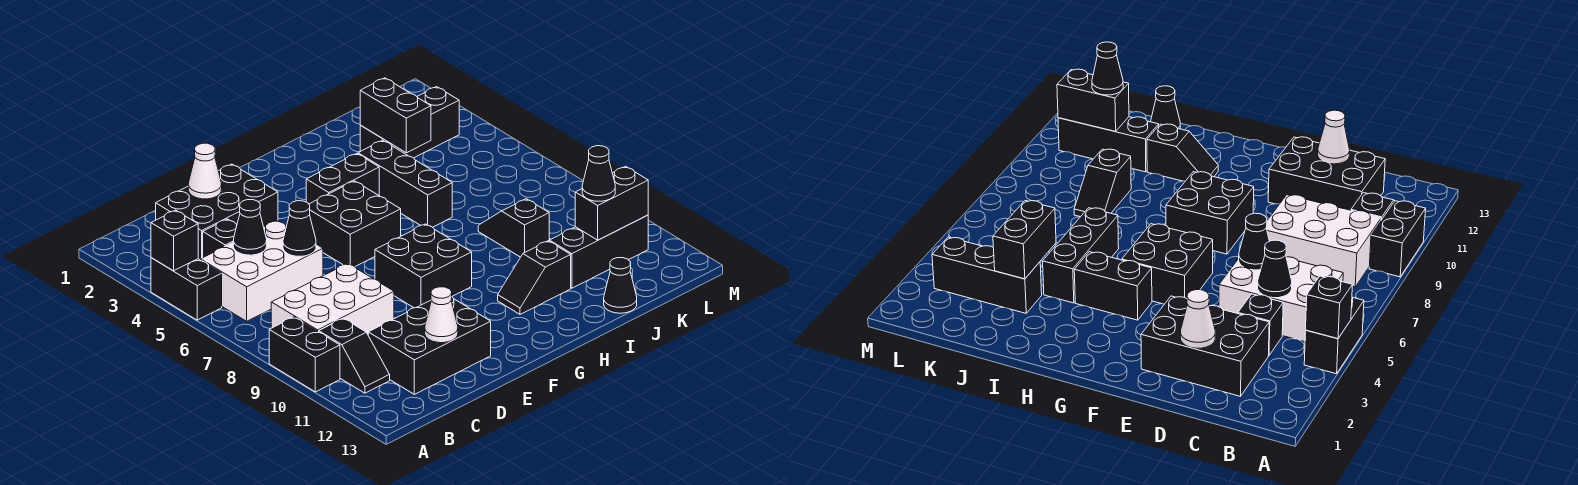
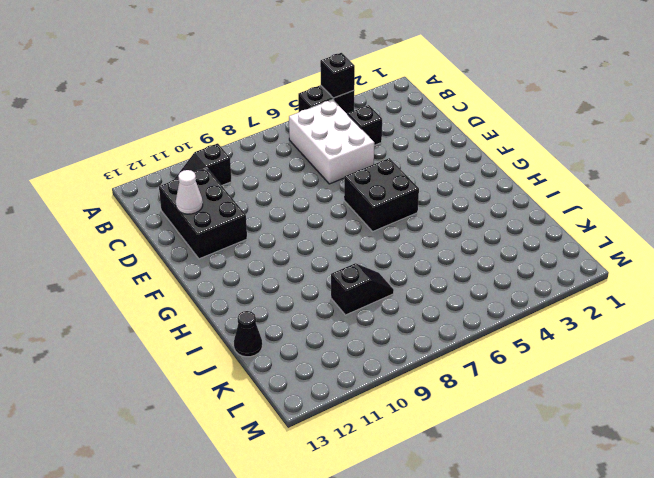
none -> black 1x2 brick [269,317,340,392]
none -> white 2x3 brick [271,263,394,334]
none -> black 2x3 brick [156,164,278,260]

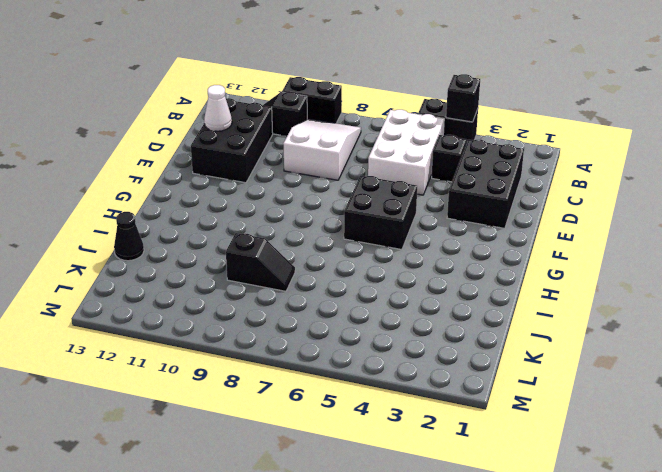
white 2x3 slope [283,119,361,180] -> white 2x3 brick [271,263,394,334]
none -> black 2x2 brick [375,224,472,308]
none -> black 1x2 brick [306,154,379,204]
none -> black 1x2 slope [498,241,571,314]

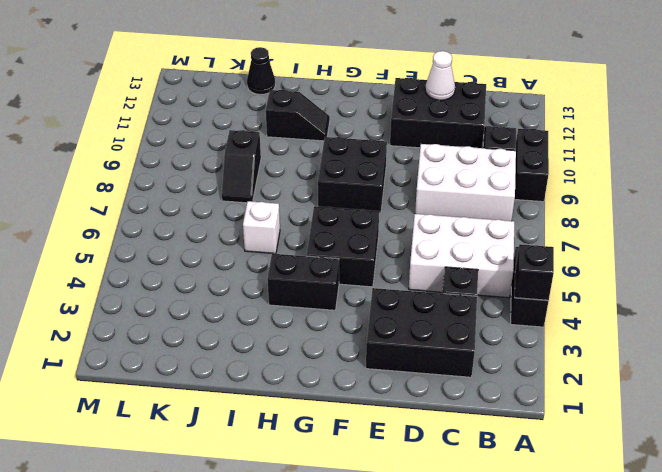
white 1x1 brick [243,201,280,254] -> black 1x3 brick [358,140,452,227]
none -> black 1x3 brick [360,87,459,158]
none -> black 1x3 brick [549,215,648,288]
none -> black 1x1 cone [233,200,267,255]

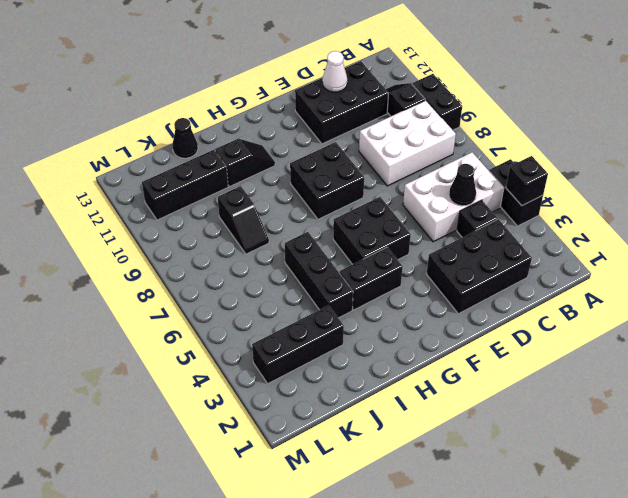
none -> white 1x1 cone [188,143,222,199]
none -> black 1x1 cone [283,201,316,256]
none -> black 1x2 brick [360,78,431,153]

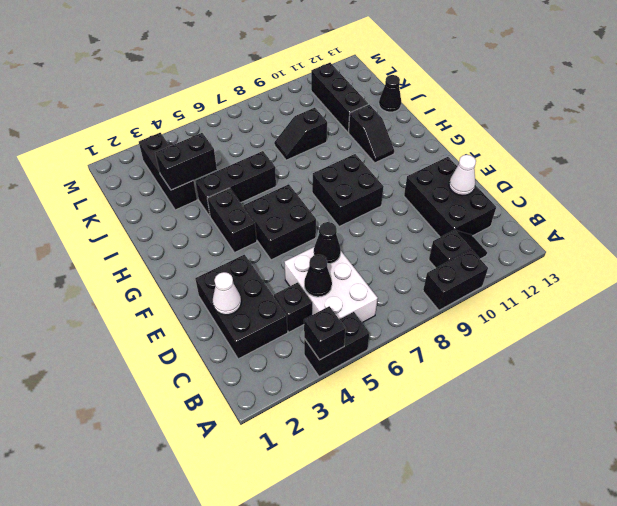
none -> white 2x3 brick [271,263,394,334]
none -> black 1x2 brick [575,167,648,240]
none -> black 1x1 cone [582,146,615,201]

